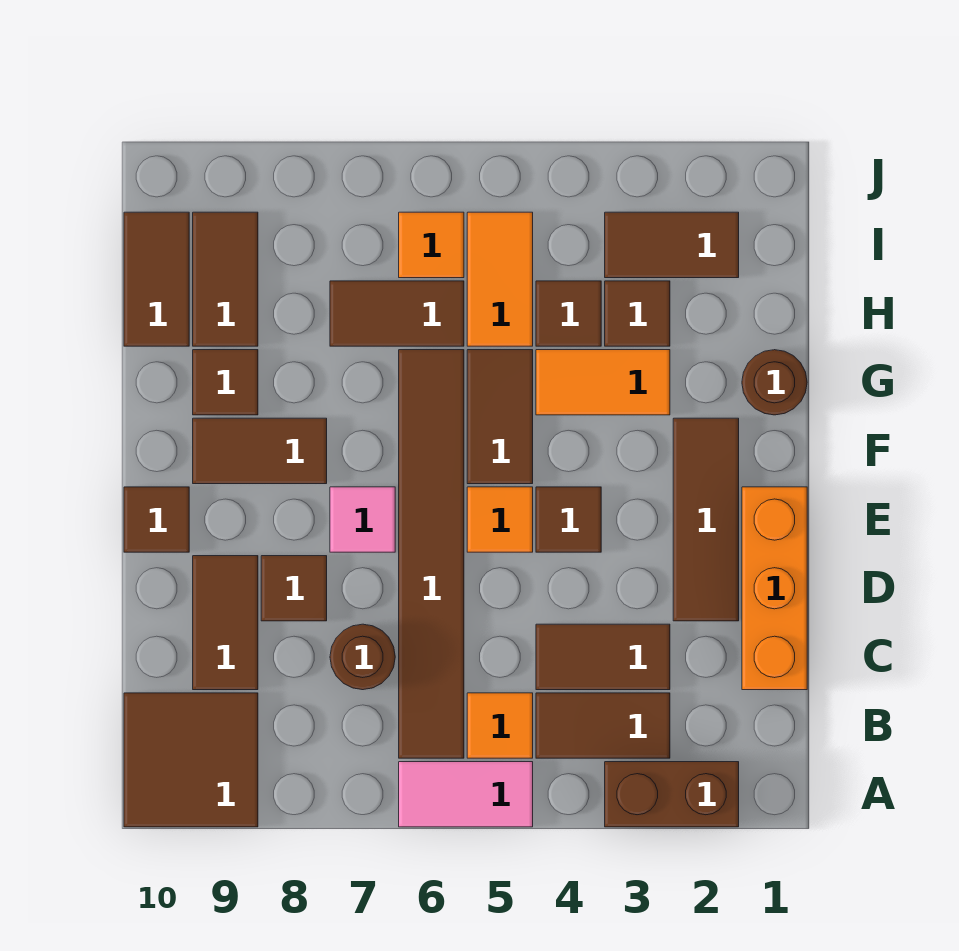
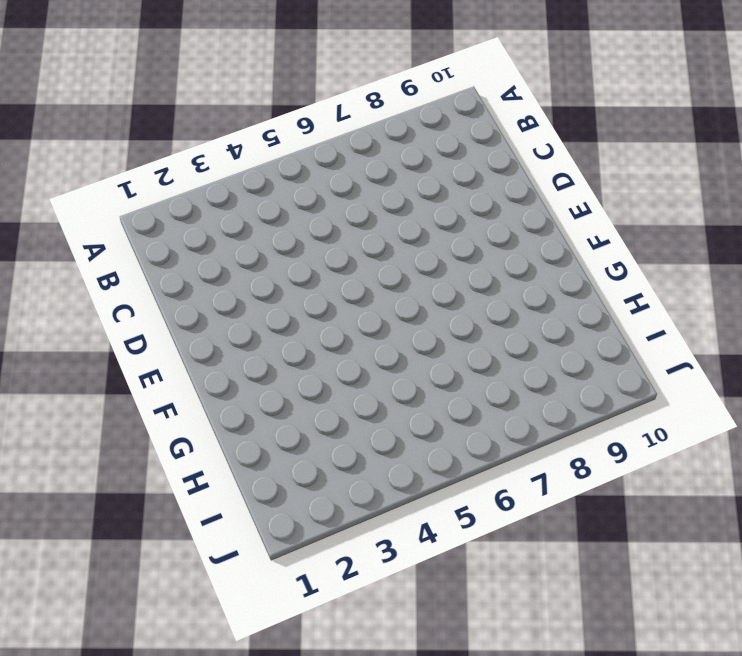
none -> brown 1x2 brick [605,762,739,827]
none -> pink 1x2 tile [399,762,533,827]
none -> brown 2x2 tile [124,693,258,827]

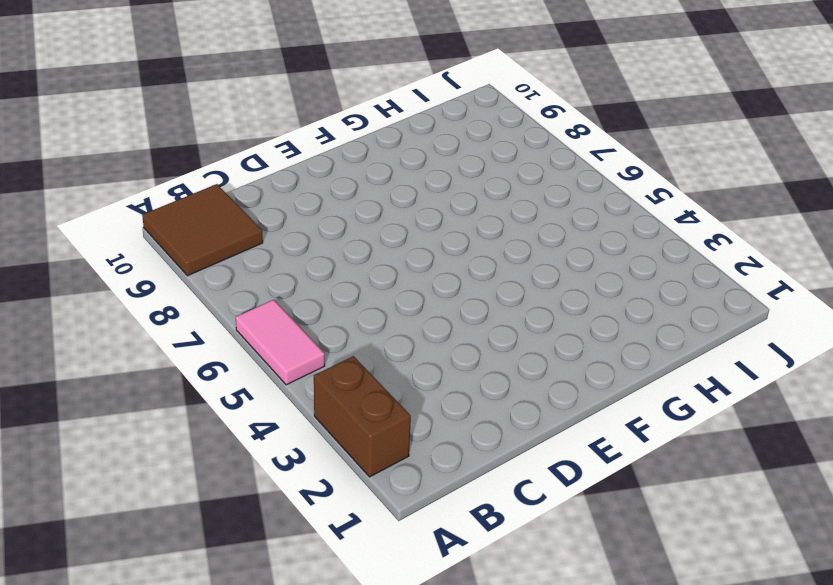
none -> brown 1x2 tile [536,693,670,758]
none -> orange 1x1 tile [467,693,533,758]
none -> brown 1x6 tile [399,350,464,758]

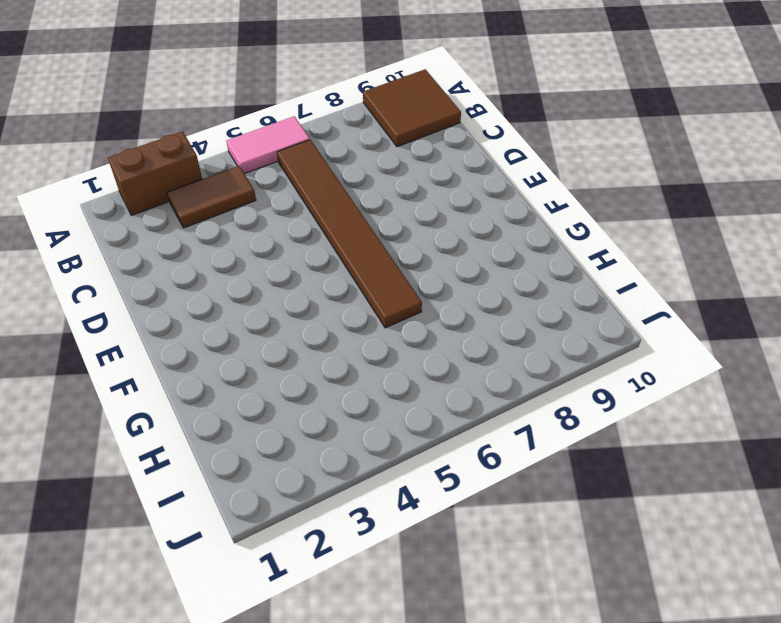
none -> orange 1x1 tile [467,693,533,758]
none -> orange 1x3 brick [742,487,807,690]
none -> brown 1x2 tile [536,624,670,690]

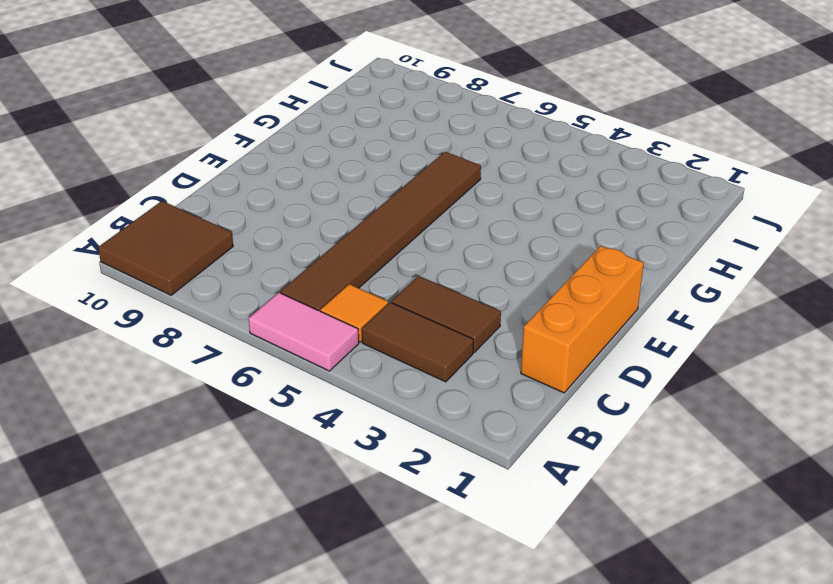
none -> brown 1x2 brick [605,762,739,827]
none -> brown 1x1 round brick [330,624,395,690]
none -> brown 1x2 tile [193,556,258,690]

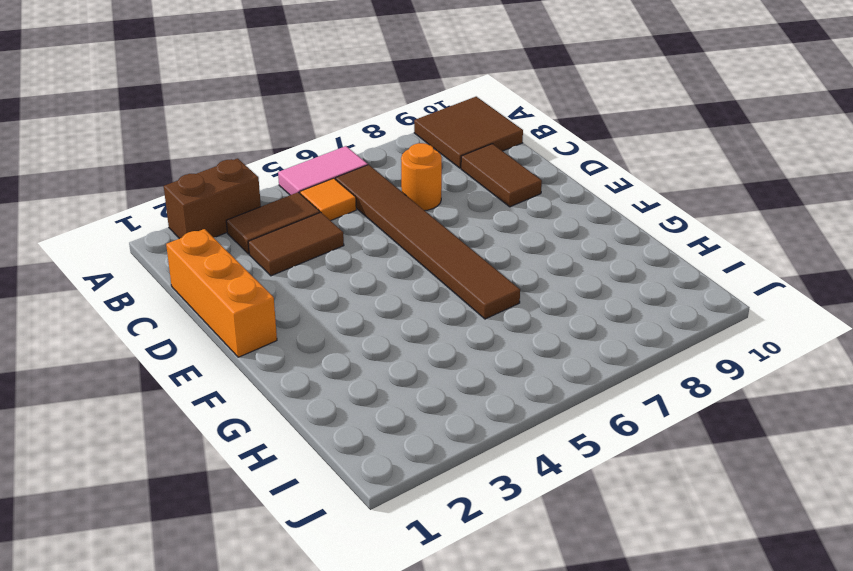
orange 1x1 round brick [401,143,442,211] -> brown 1x1 round brick [330,624,395,690]
none -> brown 1x3 tile [673,418,739,621]
none -> brown 1x1 tile [261,556,327,621]
none -> brown 1x1 tile [536,487,601,552]

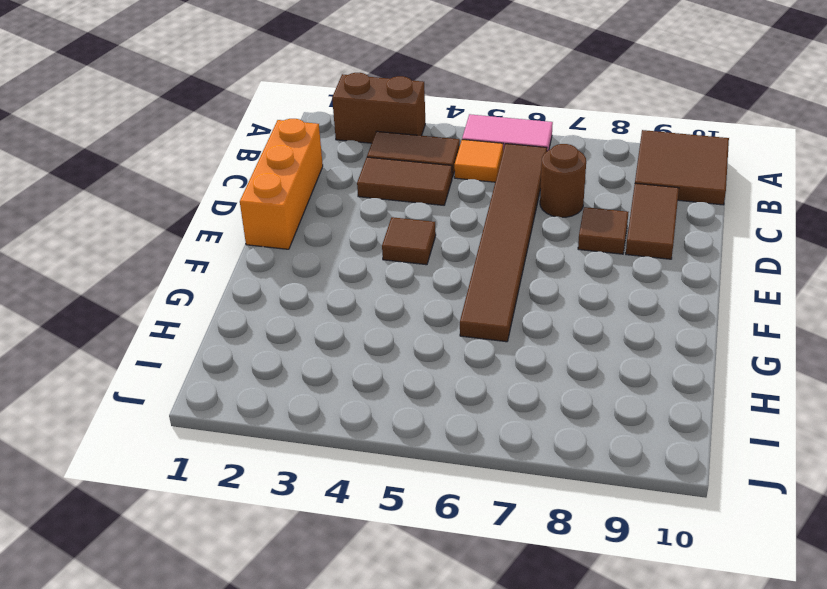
none -> brown 1x3 tile [673,418,739,621]
none -> orange 1x1 tile [467,487,533,552]
none -> pink 1x1 tile [330,487,395,552]

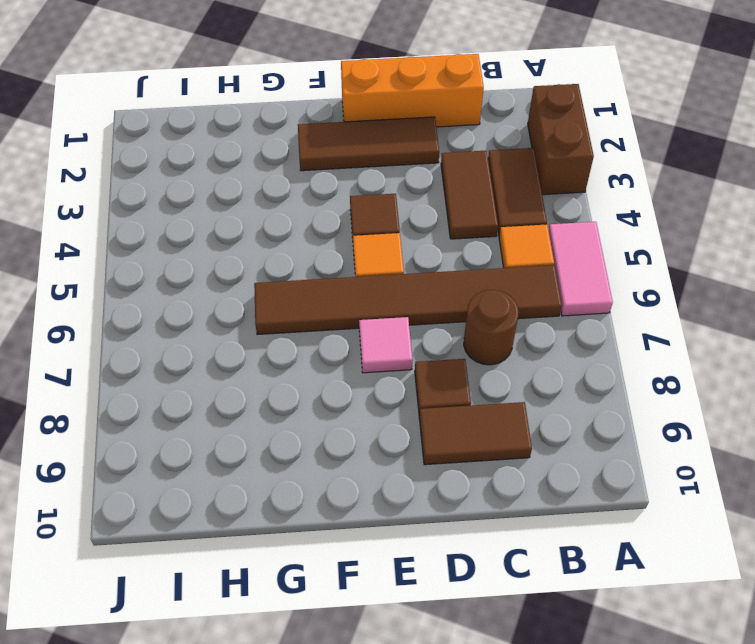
none -> brown 2x2 tile [124,693,258,827]
none -> brown 1x1 tile [124,487,189,552]
none -> brown 1x2 tile [467,350,533,484]

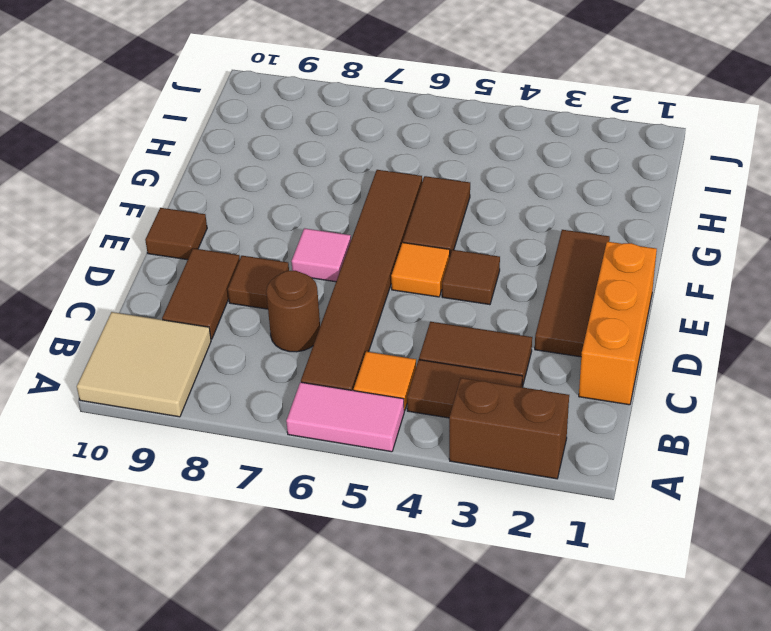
tan 2x2 tile [77,312,211,417] -> brown 2x2 tile [124,693,258,827]
none -> brown 1x2 tile [193,418,327,484]
none -> brown 1x1 round brick [742,350,807,415]
none -> orange 1x2 tile [536,350,670,415]

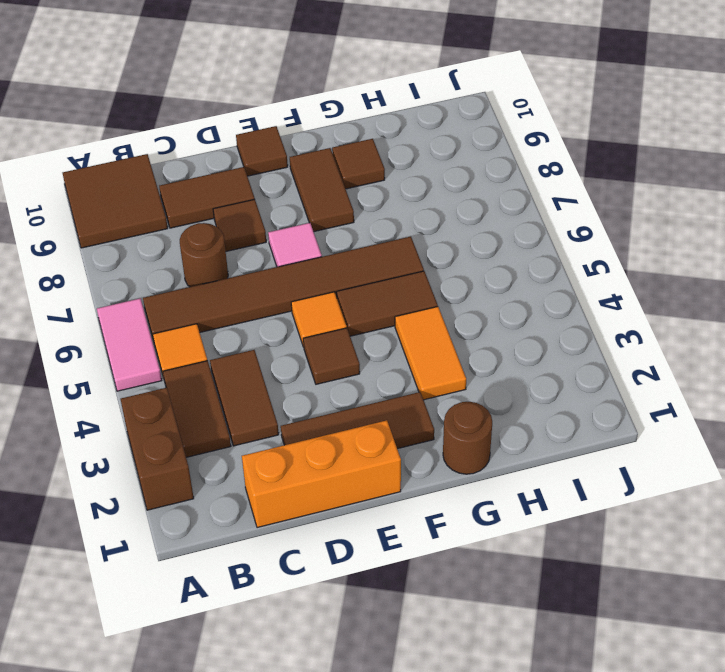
none -> brown 1x1 tile [605,281,670,346]
none -> brown 1x1 tile [536,281,601,346]
none -> orange 1x2 tile [467,212,533,346]

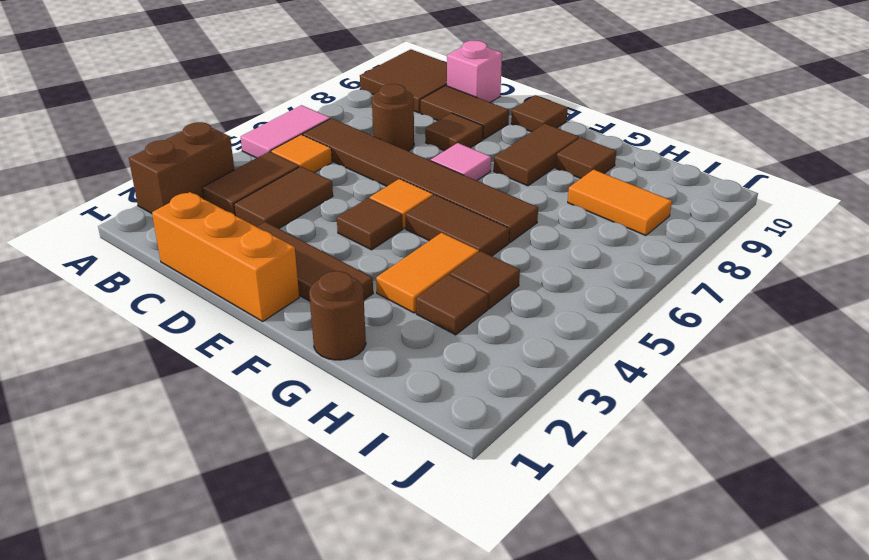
pink 1x1 brick [447,41,502,103] -> none
orange 1x2 tile [568,170,672,236] -> orange 1x2 tile moved to [467,212,533,346]
none -> brown 1x2 tile [330,281,464,346]
none -> brown 1x2 tile [193,212,258,346]
none -> brown 1x2 tile [124,212,189,346]

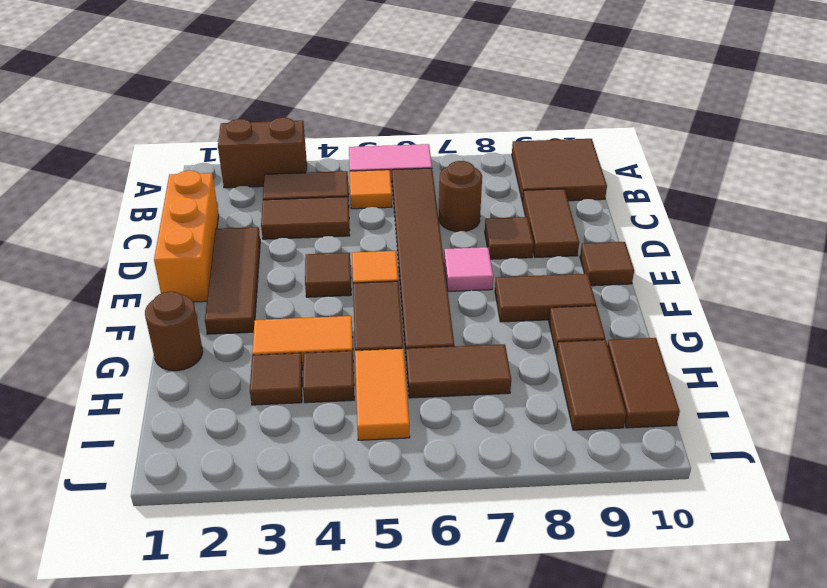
none -> brown 1x2 tile [605,212,739,278]
none -> orange 1x1 tile [399,212,464,278]

